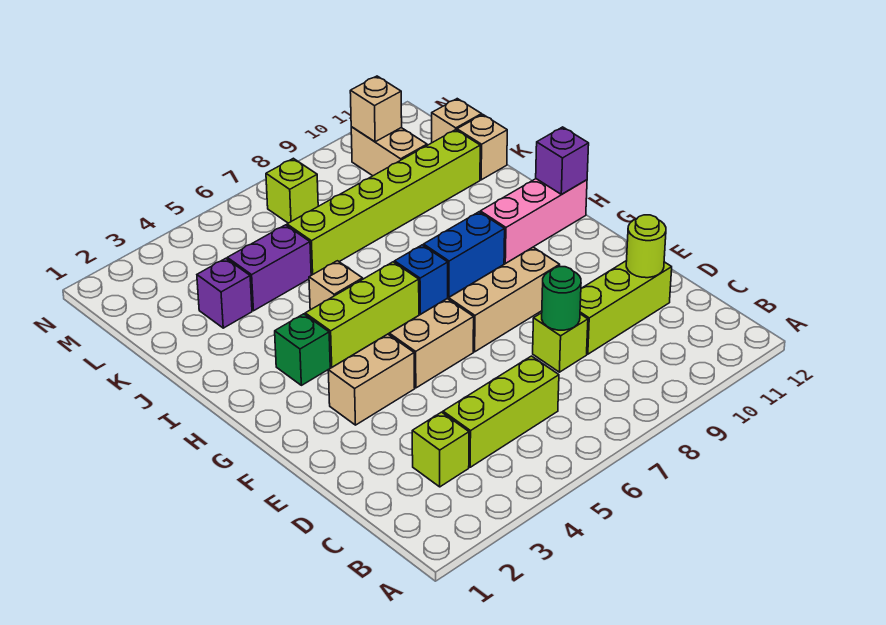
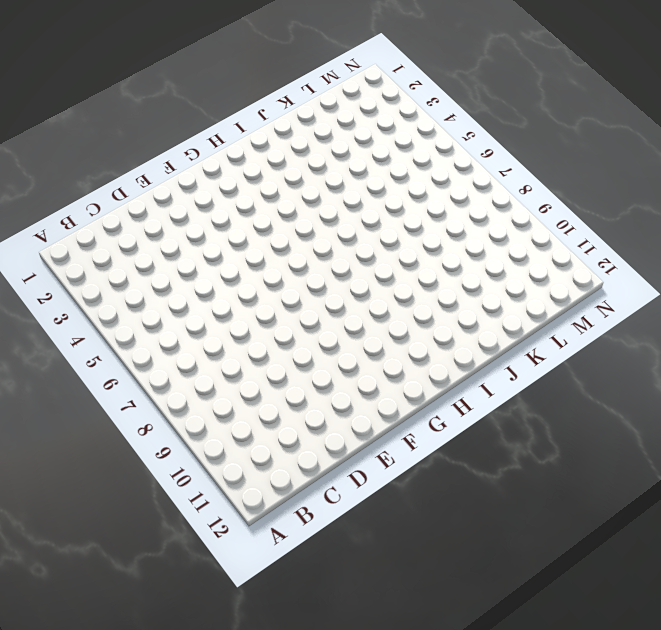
none -> lime 1x1 brick [412,412,469,487]
none -> lime 1x3 brick [443,356,559,467]
none -> lime 1x1 brick [533,313,588,372]

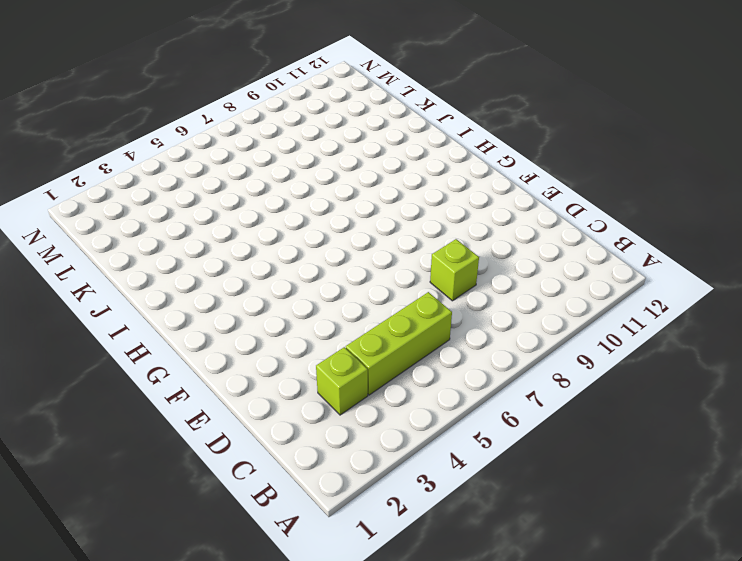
none -> lime 1x3 brick [580,261,672,354]
none -> tan 1x2 brick [328,334,415,425]
none -> tan 1x2 brick [389,299,474,388]

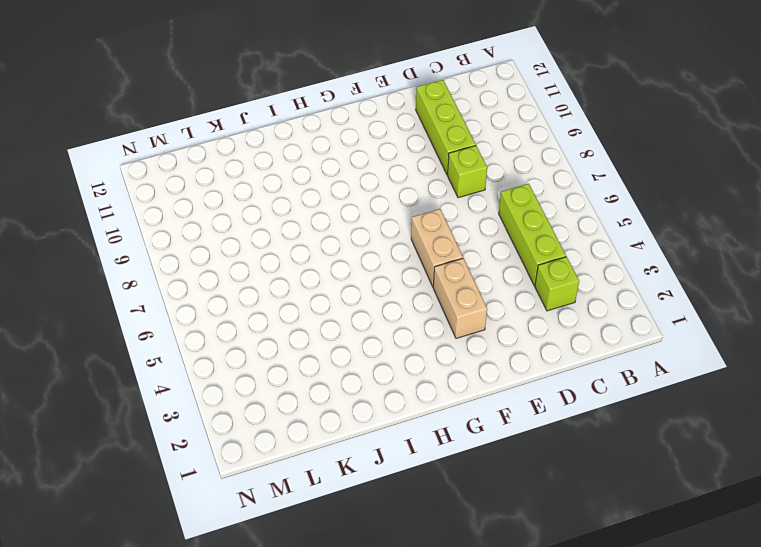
none -> tan 1x3 brick [449,247,560,352]
none -> green 1x1 brick [275,314,330,385]
none -> lime 1x3 brick [305,262,419,367]

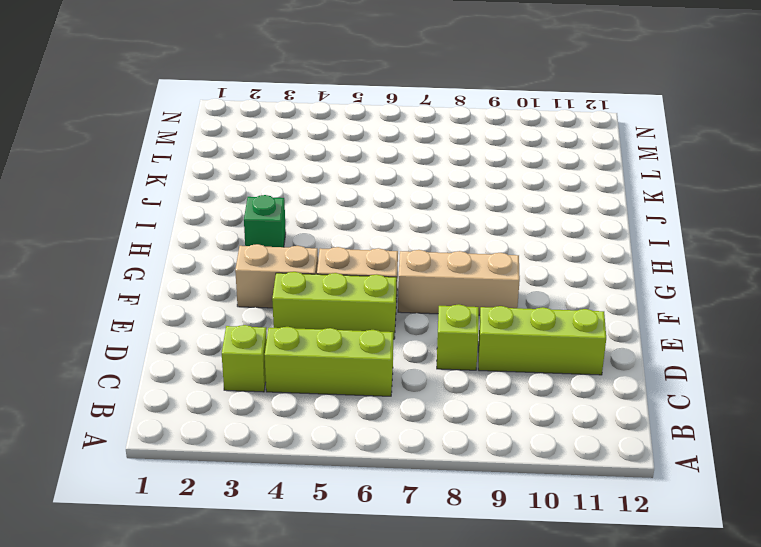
lime 1x3 brick [272,272,397,339] -> lime 1x3 brick moved to [305,262,419,367]
none -> blue 1x1 brick [395,245,448,314]
none -> blue 1x2 brick [424,212,505,297]
none -> pink 1x3 brick [480,179,587,264]

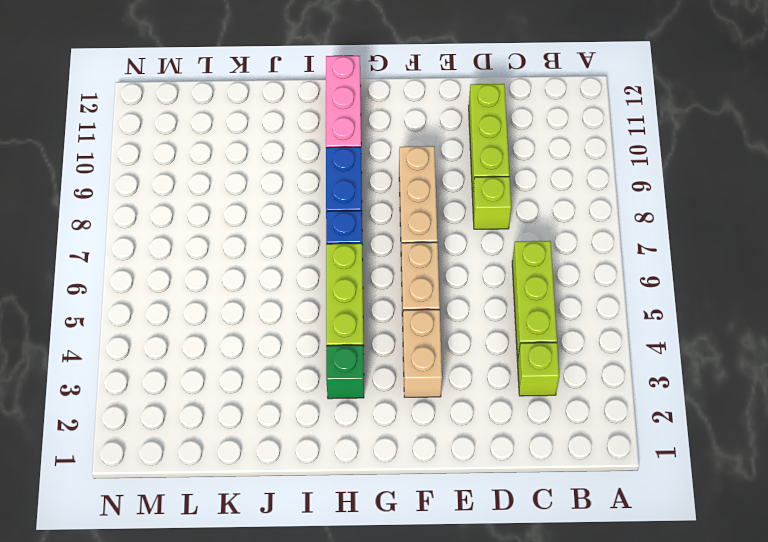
none -> tan 1x1 brick [309,261,363,310]
none -> purple 1x1 brick [197,258,252,328]
none -> purple 1x2 brick [227,225,311,311]

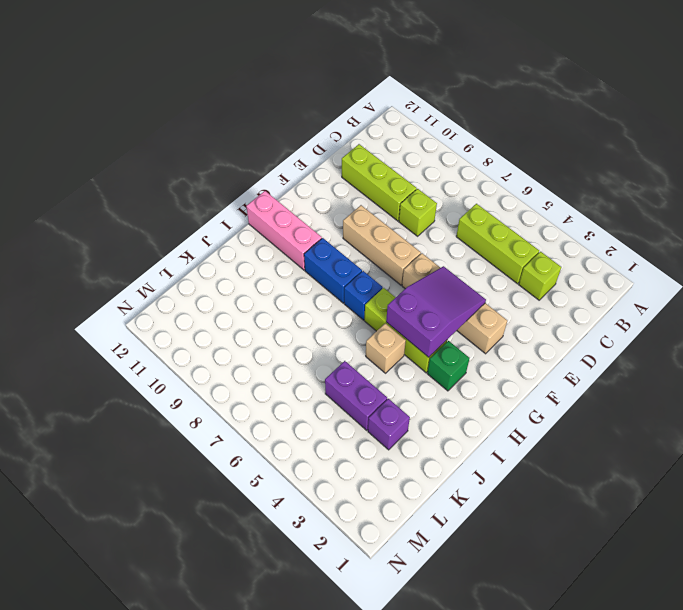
purple 2x3 slope [386,266,486,357] -> none
none -> lime 1x6 brick [287,130,480,275]
none -> tan 1x1 brick [457,115,507,180]
none -> tan 1x2 brick [351,127,427,176]

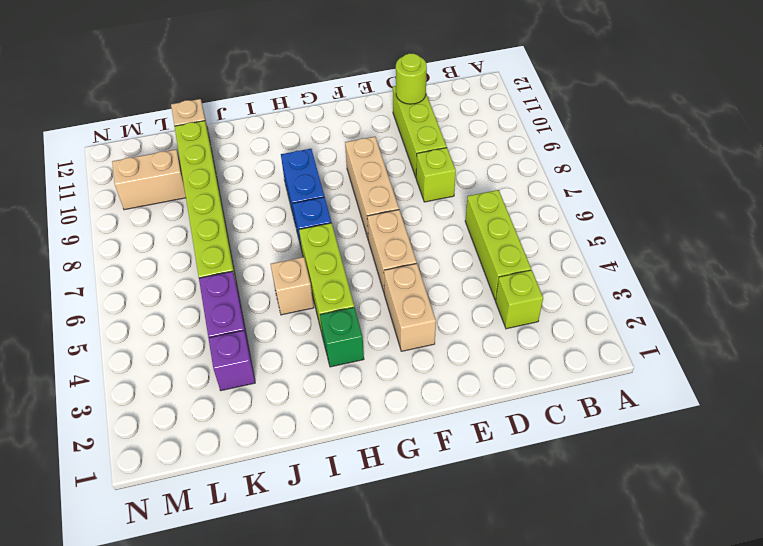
none -> pink 1x3 brick [480,179,587,264]
none -> tan 1x1 brick [432,99,482,143]
none -> lime 1x1 brick [266,158,318,223]

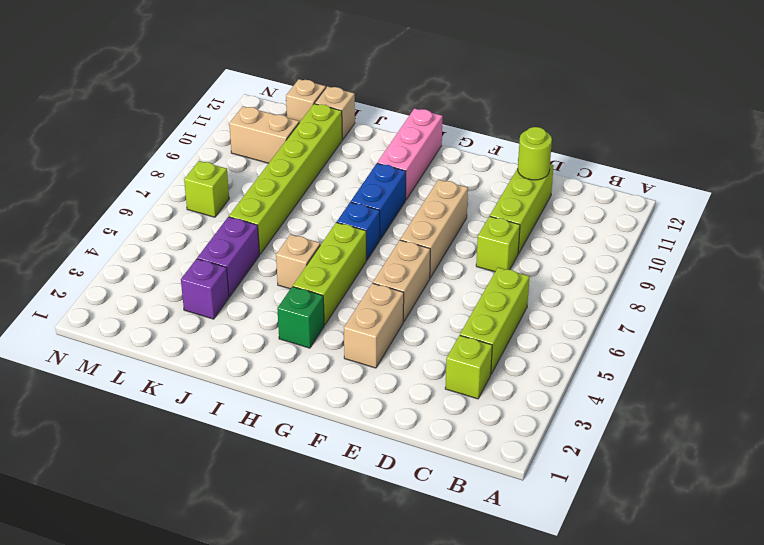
none -> green 1x1 round brick [542,267,581,330]
none -> purple 1x1 brick [536,127,589,194]
none -> tan 1x1 brick [350,76,402,142]

